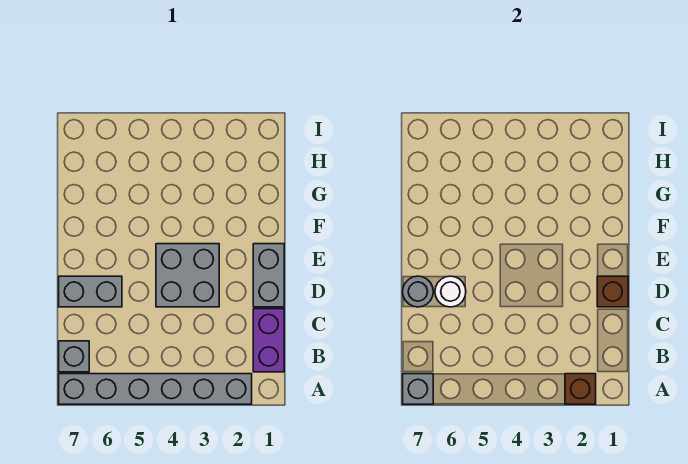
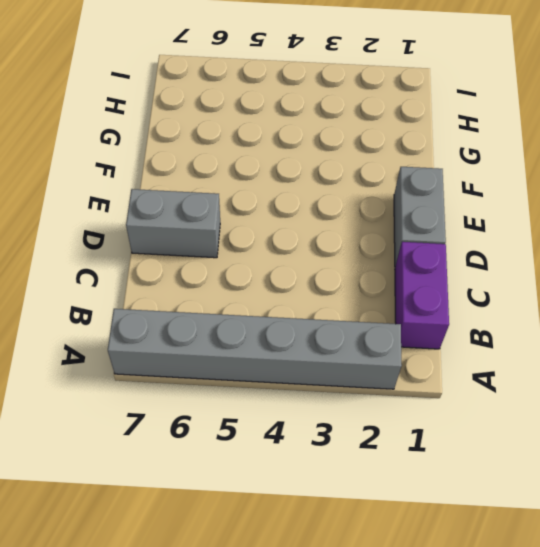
none -> grey 1x1 brick [59,341,89,372]
none -> grey 2x2 brick [156,244,219,307]

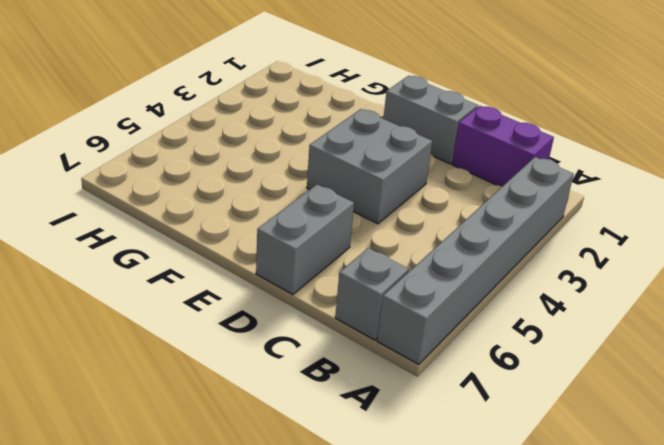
none -> brown 1x1 brick [565,374,596,404]
none -> grey 1x1 brick [403,374,433,404]

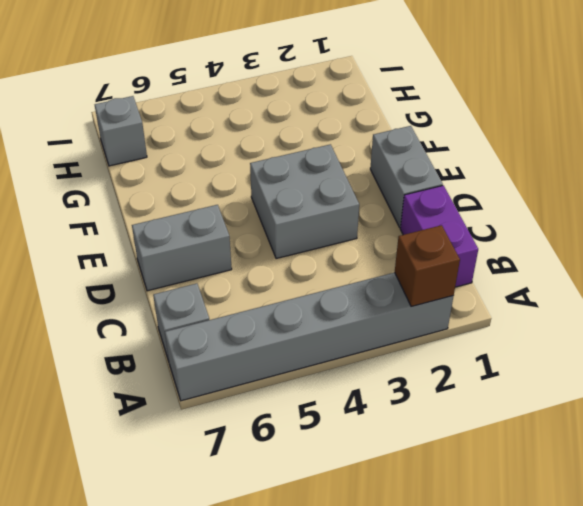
grey 1x1 brick [95,96,147,166] -> grey 1x1 brick moved to [403,374,433,404]
none -> brown 1x1 brick [597,276,628,307]
none -> white 1x1 round brick [435,276,466,307]

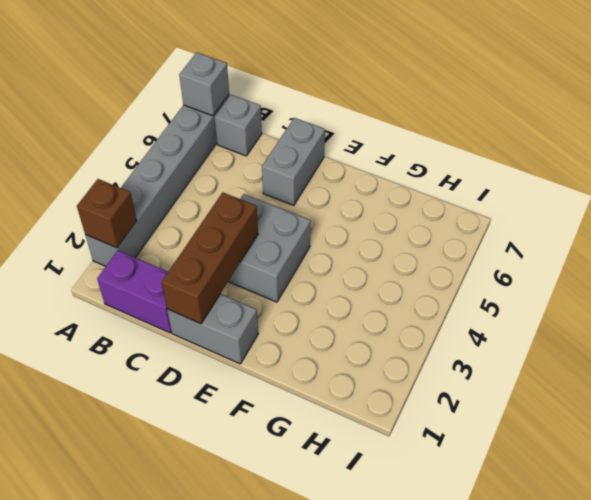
brown 1x3 brick [162,192,258,324] -> brown 1x1 brick [597,276,628,307]
none -> white 1x1 round brick [435,276,466,307]
none -> grey 1x1 round brick [403,276,433,307]

